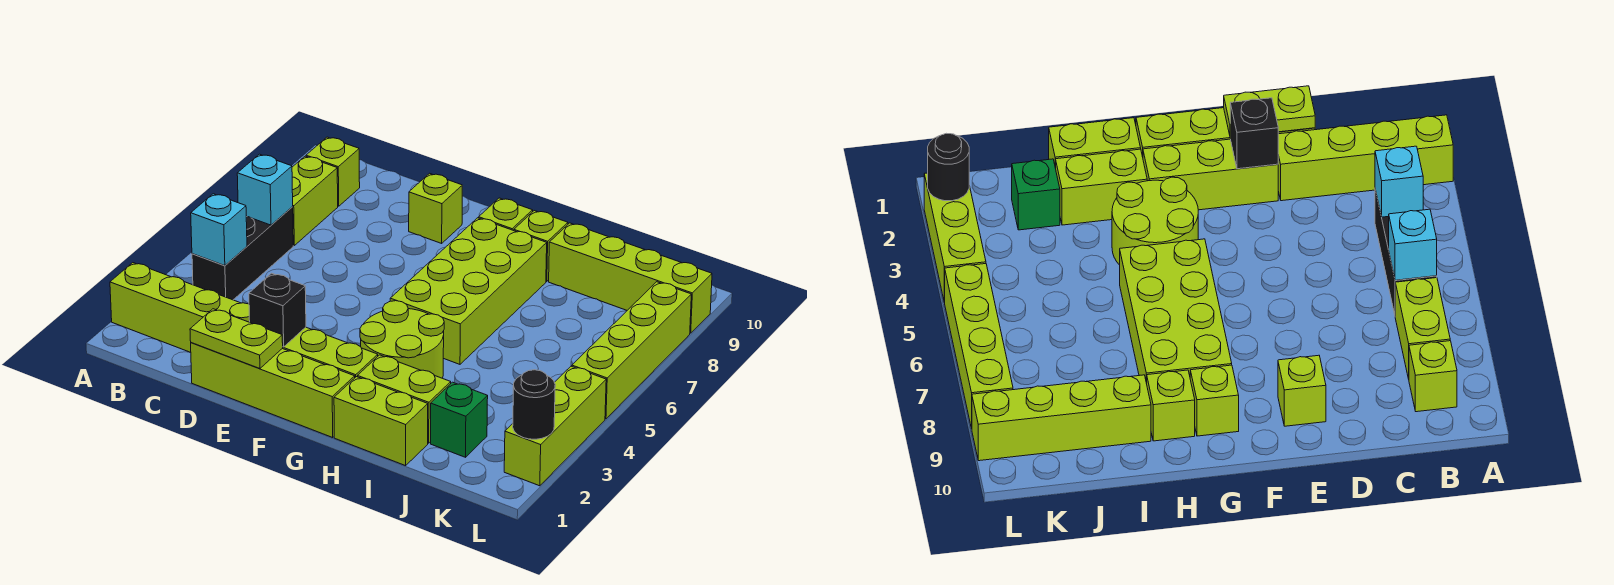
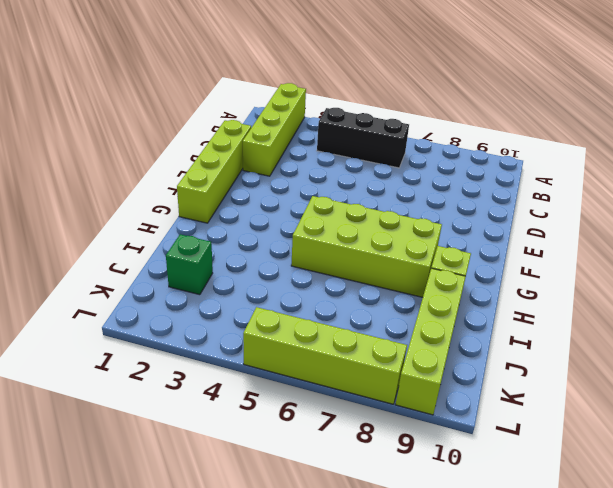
none -> lime 1x2 brick [292,156,338,245]
none -> lime 1x1 brick [306,137,360,206]
none -> lime 1x3 brick [282,327,378,377]

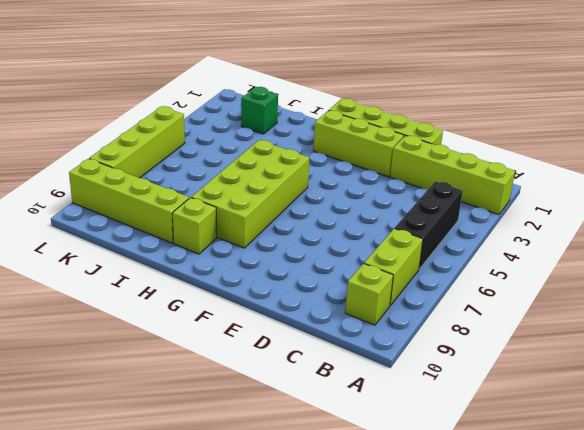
none -> lime 1x1 brick [409,173,462,243]
none -> lime 2x2 round brick [360,301,444,378]
none -> lime 1x1 brick [479,198,533,231]

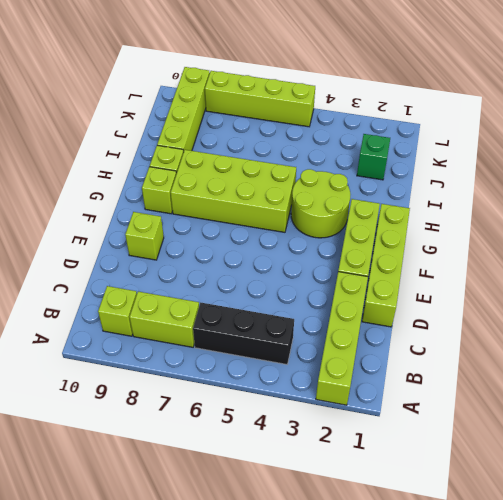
none -> lime 1x2 brick [334,377,428,466]
none -> lime 1x2 brick [358,355,451,443]
none -> lime 1x3 brick [504,366,606,486]

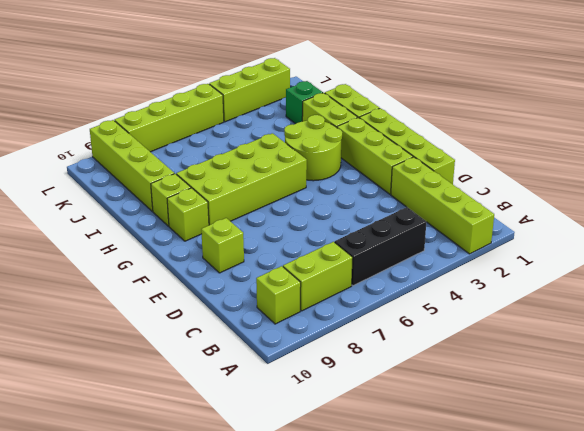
none -> cyan 1x1 brick [191,194,247,266]
none -> cyan 1x1 brick [237,154,293,225]
none -> lime 1x2 plate [190,309,283,369]

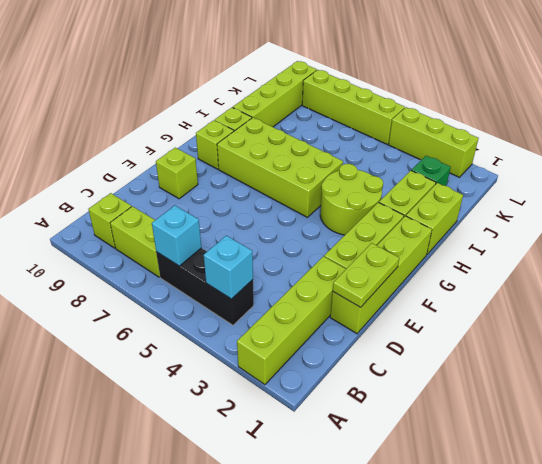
none -> black 1x1 brick [249,273,306,347]
none -> black 1x1 round brick [513,370,555,439]

